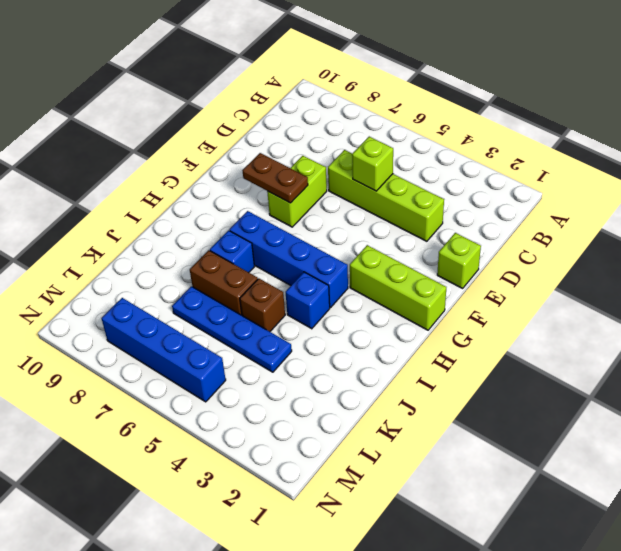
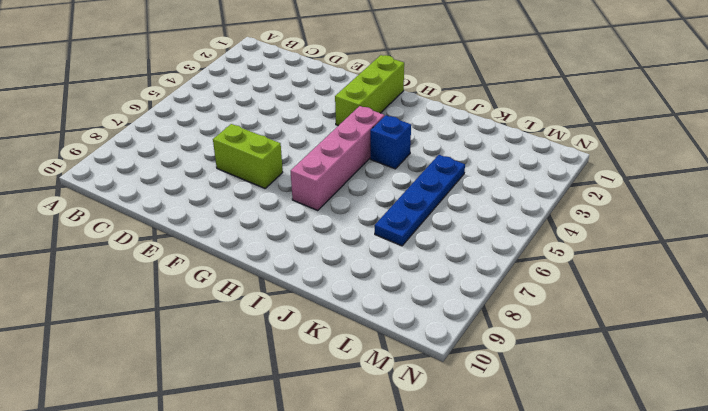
pink 1x4 brick [291,106,384,211] -> blue 1x4 brick [229,211,348,308]
none -> lime 1x4 brick [328,150,444,241]
none -> lime 1x1 brick [437,233,481,289]
none -> blue 1x1 brick [210,230,254,272]

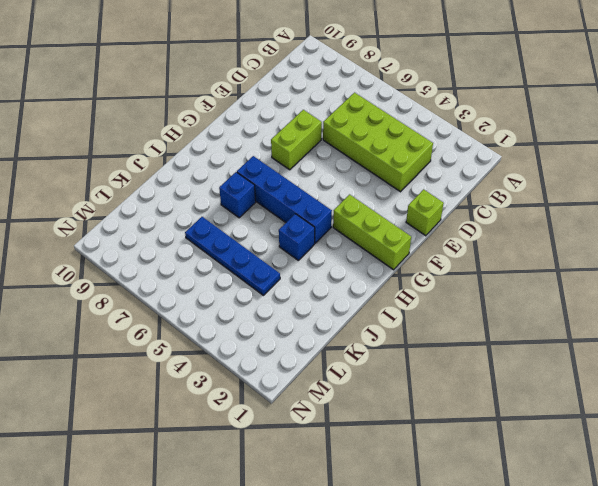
lime 2x4 brick [323,93,433,192] -> lime 1x4 brick [328,150,444,241]
none -> brown 1x1 brick [240,278,285,332]
none -> brown 1x2 brick [190,250,258,315]
none -> blue 1x4 brick [101,298,226,402]

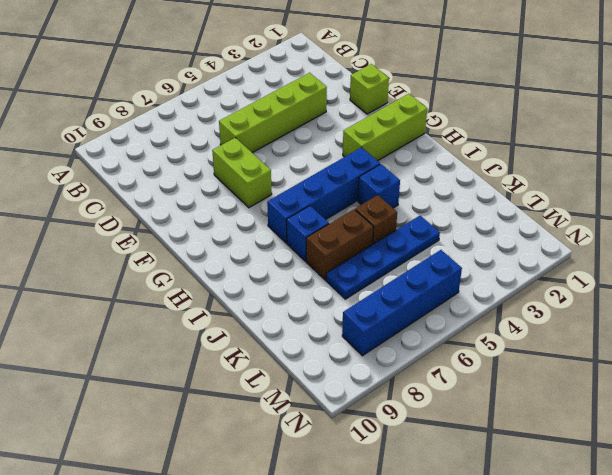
none -> lime 1x1 brick [352,137,393,191]
none -> brown 1x2 plate [242,153,308,203]

